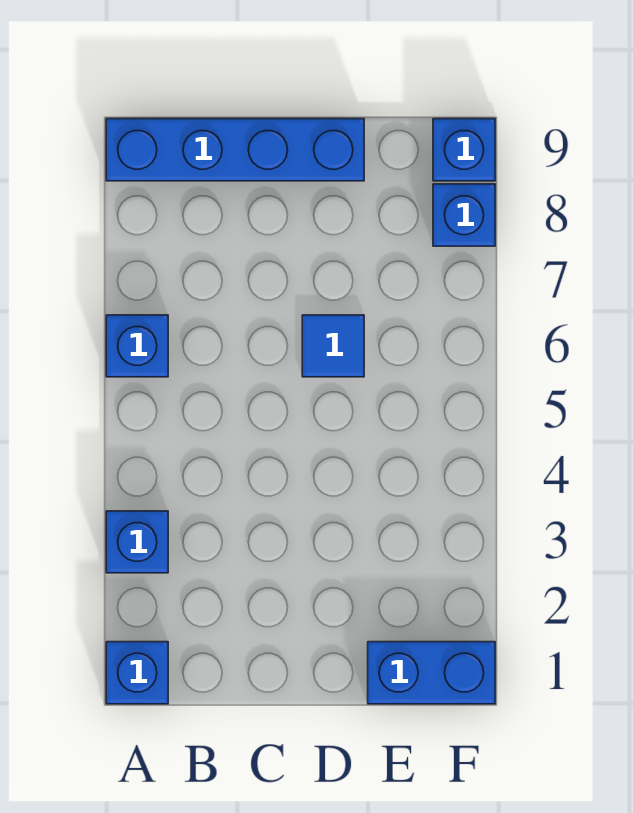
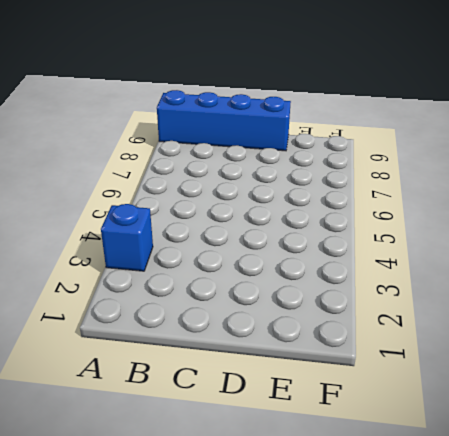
none -> blue 1x1 brick [106,642,168,704]
none -> blue 1x1 brick [106,315,168,377]

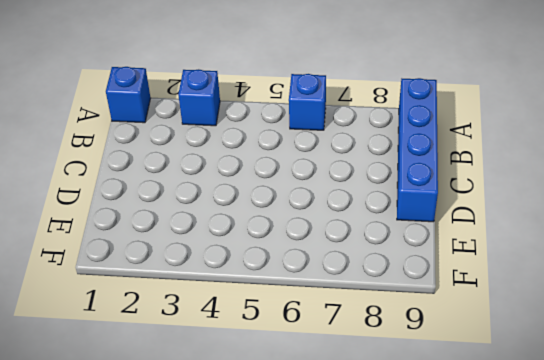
none -> blue 1x1 tile [302,315,364,377]
none -> blue 1x2 brick [368,642,495,704]

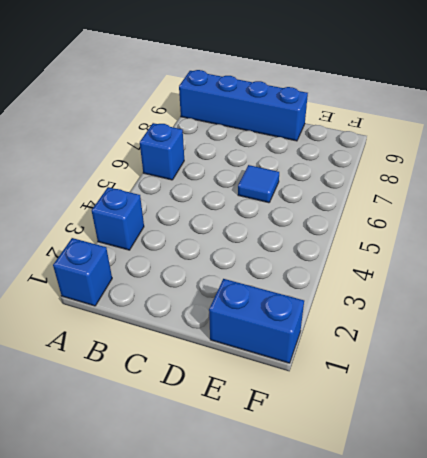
none -> blue 1x1 brick [433,184,495,246]
none -> blue 1x1 brick [433,119,495,181]

